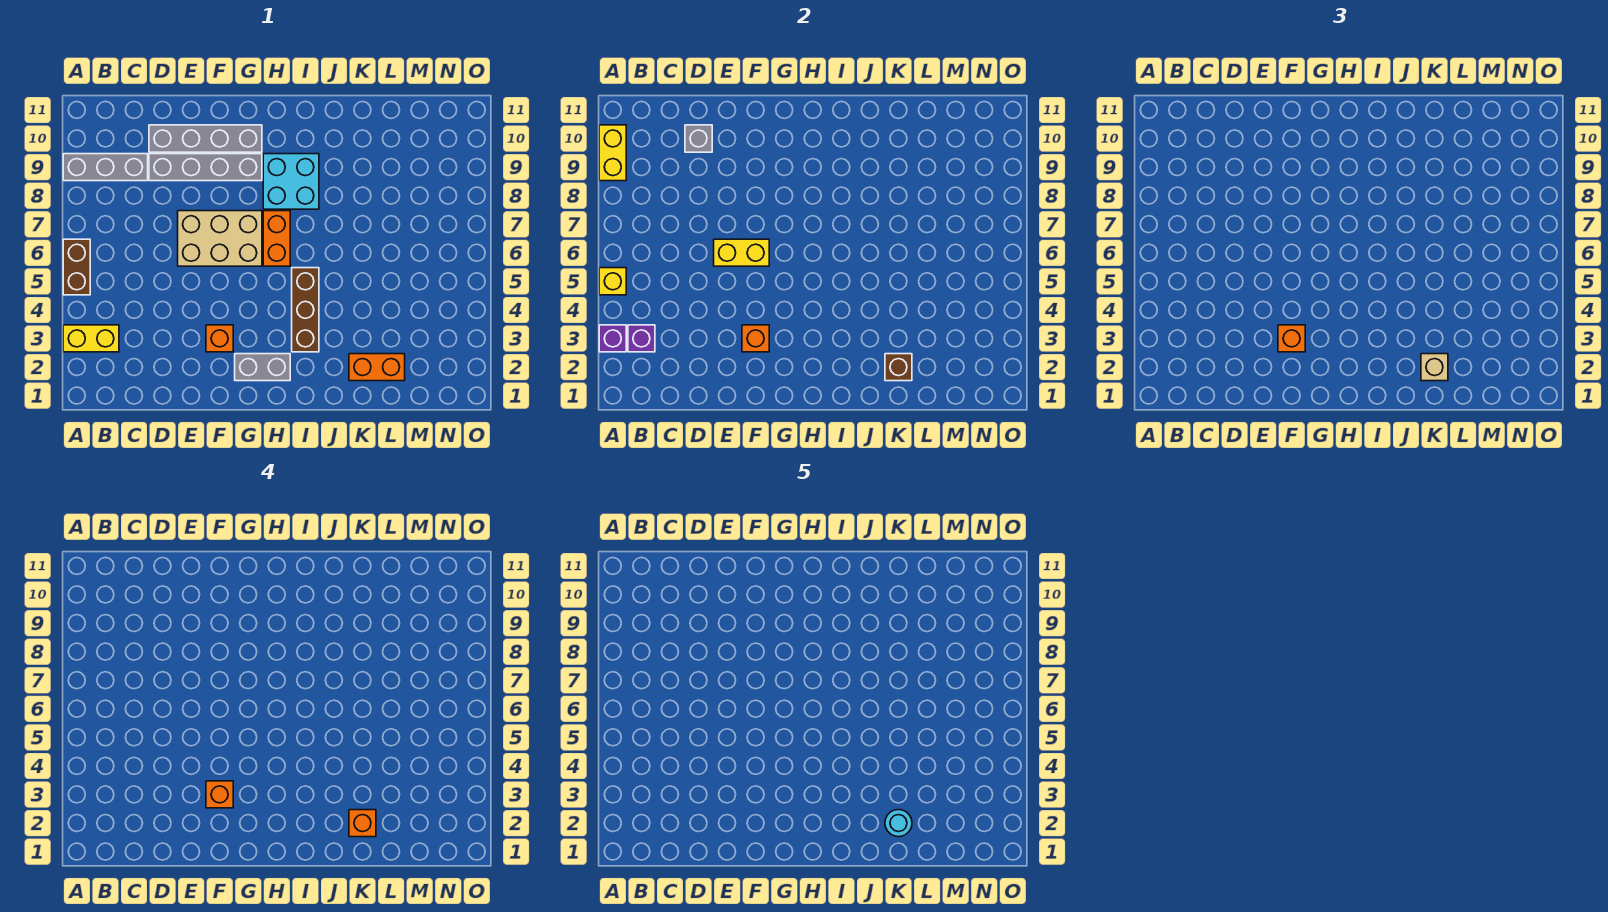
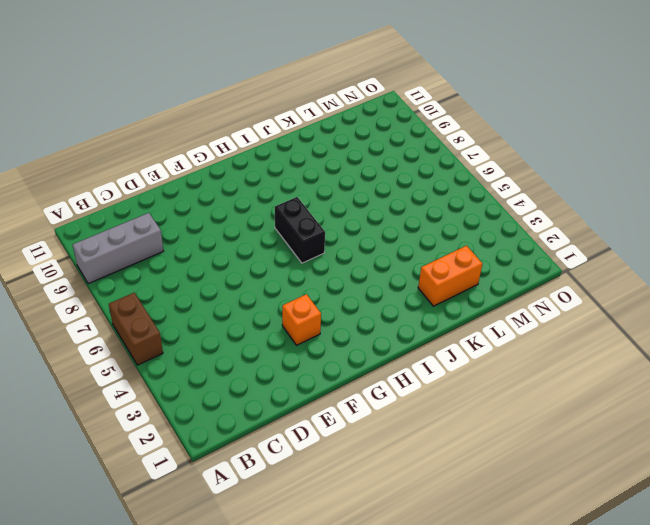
black 1x2 brick [275,197,325,263] -> orange 1x2 brick [263,211,290,266]
none -> yellow 1x2 brick [63,325,119,352]
none -> grey 1x4 brick [149,154,262,181]
none -> grey 1x4 brick [149,125,262,152]

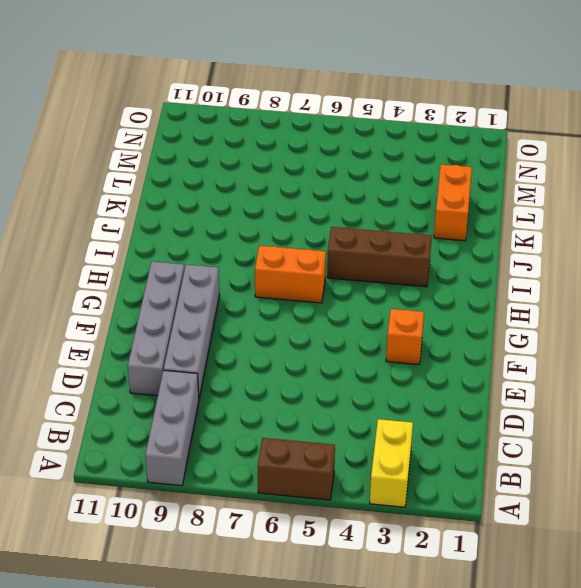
none -> tan 2x3 brick [178,211,262,266]
none -> grey 1x2 brick [235,354,290,381]
none -> cyan 2x2 brick [263,154,319,209]

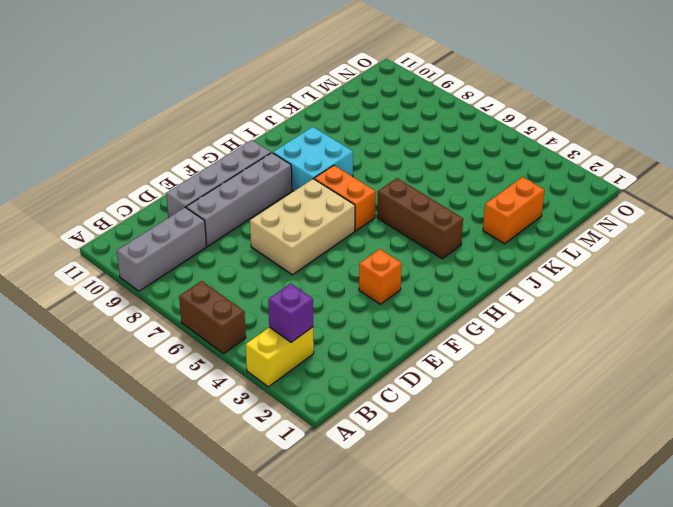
none -> grey 1x2 brick [235,354,290,381]
none -> purple 1x1 brick [599,325,626,352]
none -> yellow 1x1 brick [599,268,626,295]

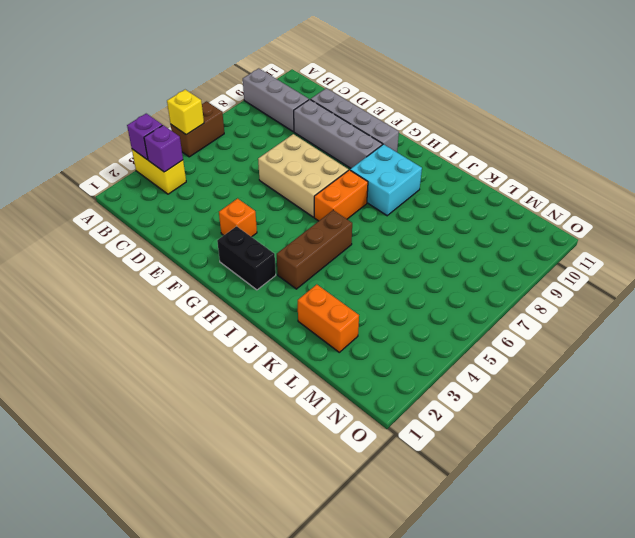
black 1x2 brick [217,226,276,290] -> grey 1x2 brick [235,354,290,381]
none -> yellow 1x2 brick [599,125,626,181]
none -> grey 1x1 brick [685,125,712,152]
none -> yellow 1x2 brick [714,239,769,266]

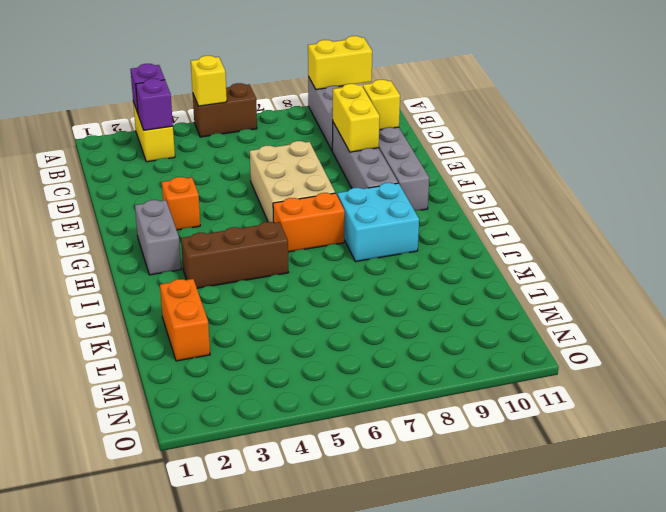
yellow 1x2 brick [332,84,380,152] -> yellow 1x2 brick moved to [714,239,769,266]
yellow 1x1 brick [363,80,400,130] -> grey 1x1 brick [685,125,712,152]
none -> orange 1x1 brick [742,325,769,352]
none -> brown 1x1 brick [885,354,912,381]
none -> orange 1x1 brick [1278,325,1305,352]

